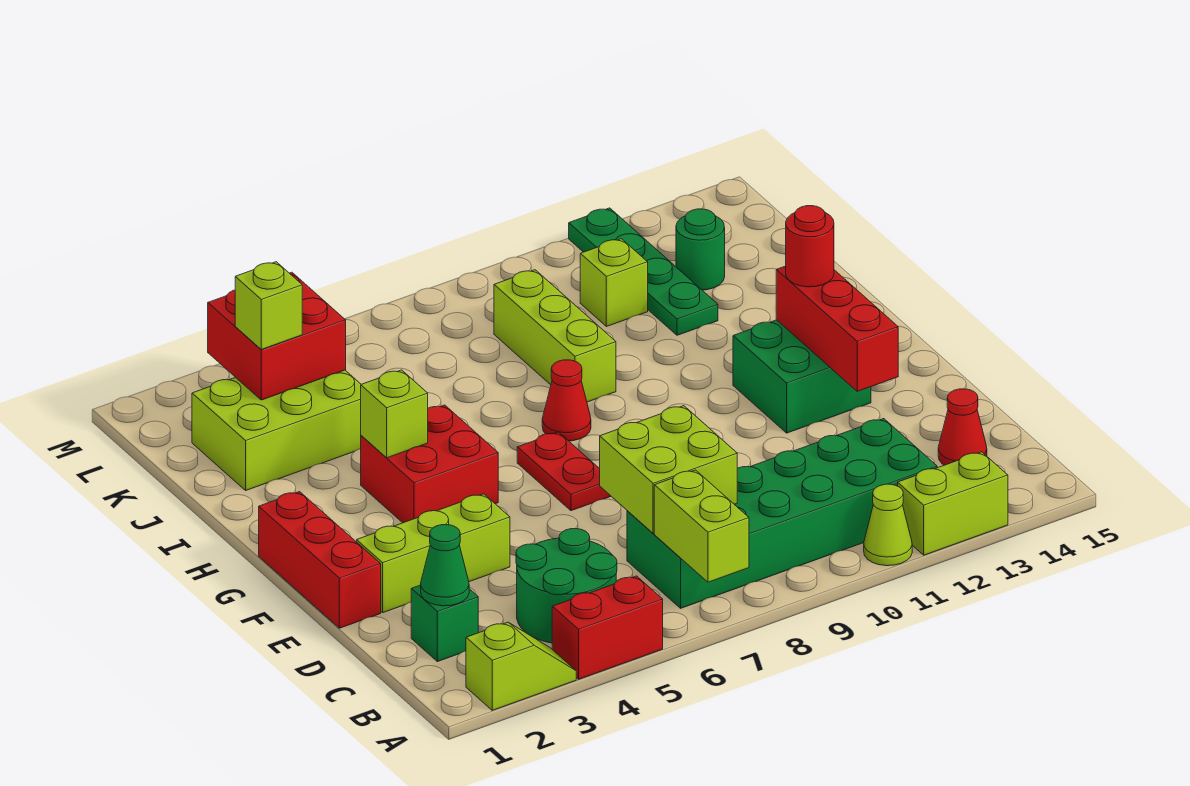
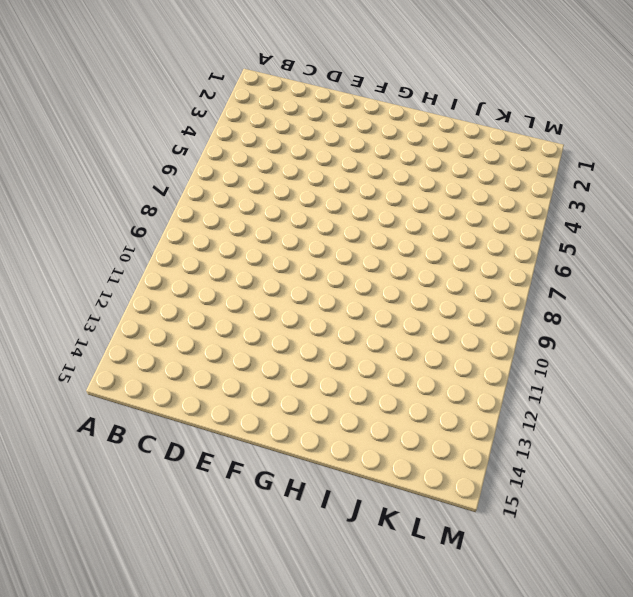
none -> lime 1x2 slope [466,622,576,710]
none -> red 1x2 brick [552,576,663,679]
none -> lime 1x1 cone [864,484,912,566]

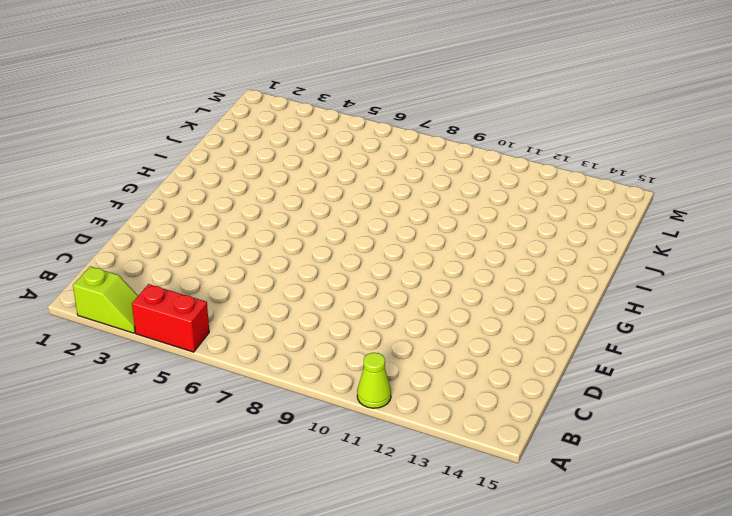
none -> lime 1x2 brick [898,452,1008,555]
none -> green 2x2 round brick [516,529,617,643]
none -> green 2x6 brick [627,419,937,608]

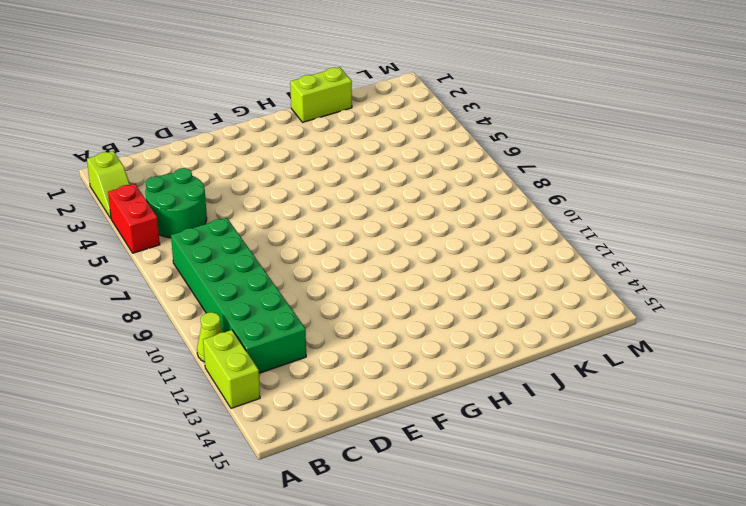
lime 1x2 brick [290,67,352,122] -> lime 1x2 brick moved to [654,470,749,582]
none -> green 1x1 brick [411,585,478,662]
none -> red 1x1 cone [938,389,987,465]
none -> red 1x3 brick [259,492,381,628]

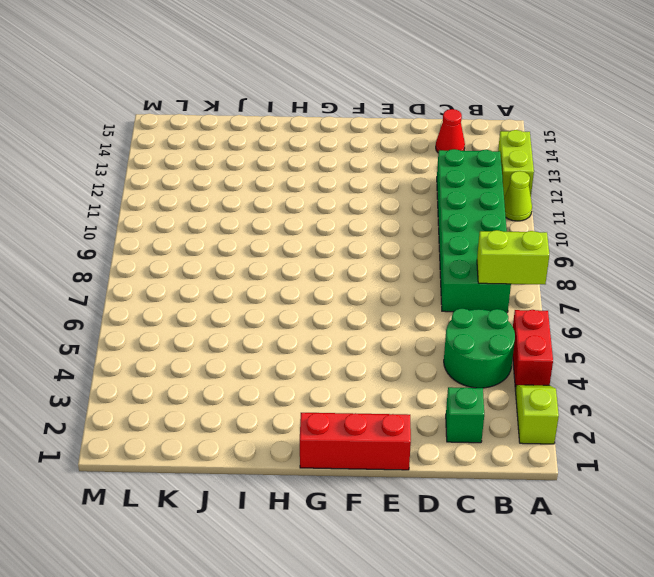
none -> lime 1x3 brick [357,494,510,613]
none -> red 1x2 plate [517,432,611,511]
none -> green 2x2 brick [733,320,871,433]

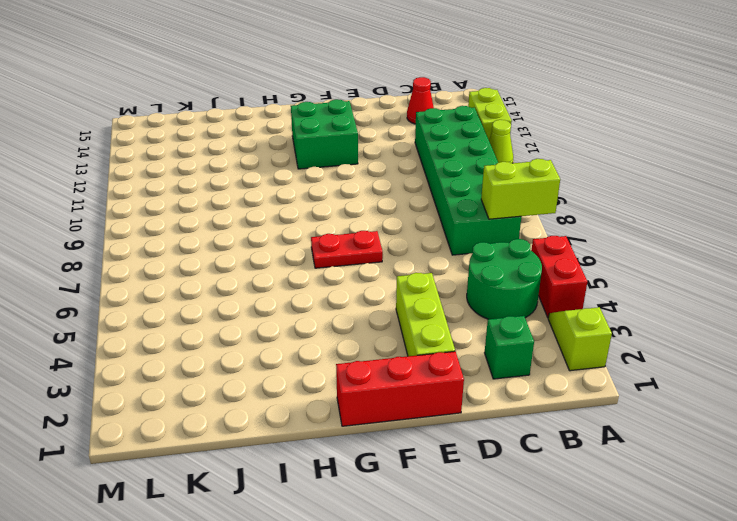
none -> red 2x2 brick [361,405,498,523]
none -> red 1x1 cone [542,360,591,441]
none -> lime 1x3 brick [494,270,616,402]

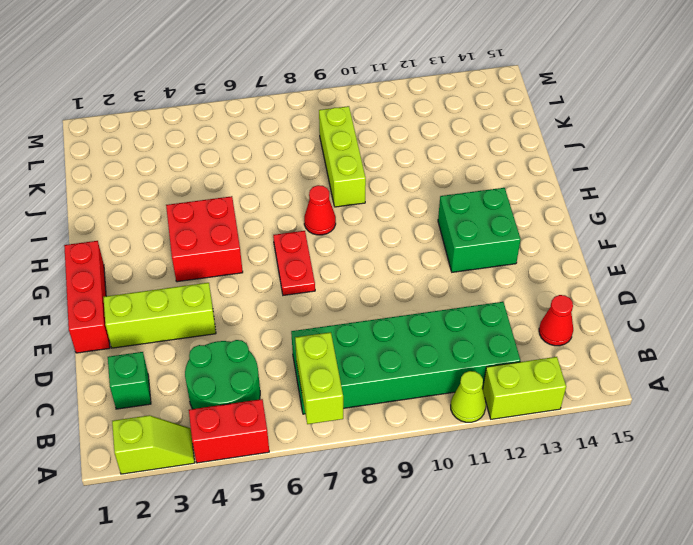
none -> lime 2x3 brick [192,370,361,490]
none -> green 1x4 plate [569,208,718,335]
none -> lime 1x1 brick [580,239,648,327]

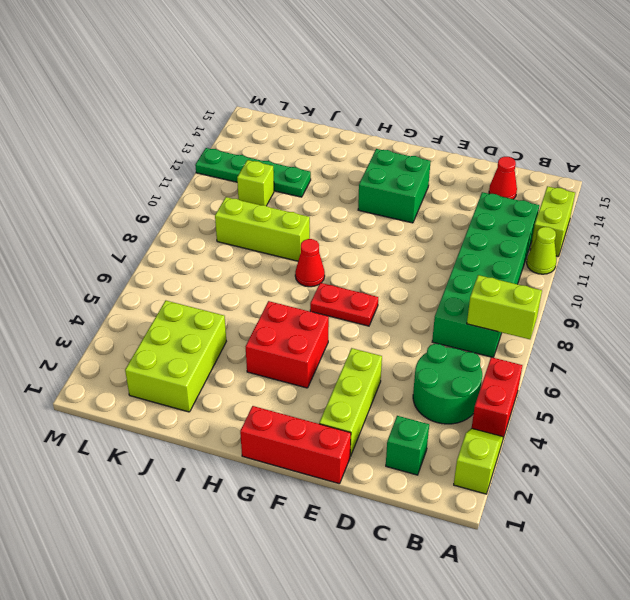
none -> green 1x1 round brick [676,209,725,290]
none -> green 1x1 cone [421,525,469,606]
none -> lime 2x2 brick [600,406,737,533]

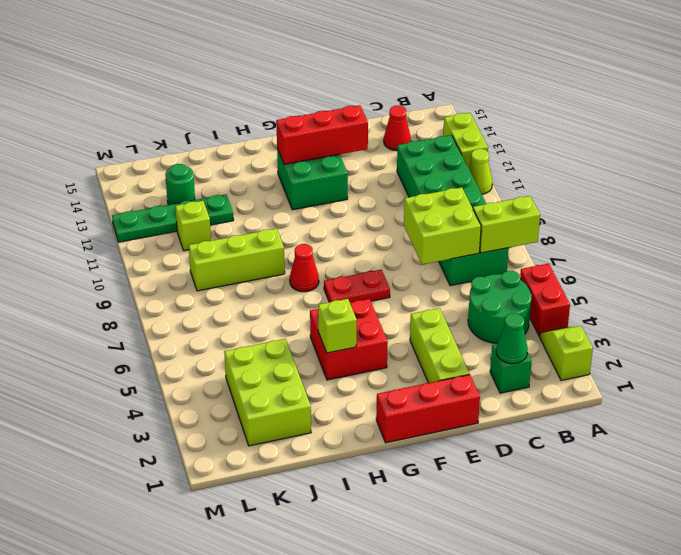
none -> red 2x2 brick [208,272,346,400]
none -> red 1x1 round brick [786,206,834,287]
none -> lime 1x1 brick [235,262,302,349]

